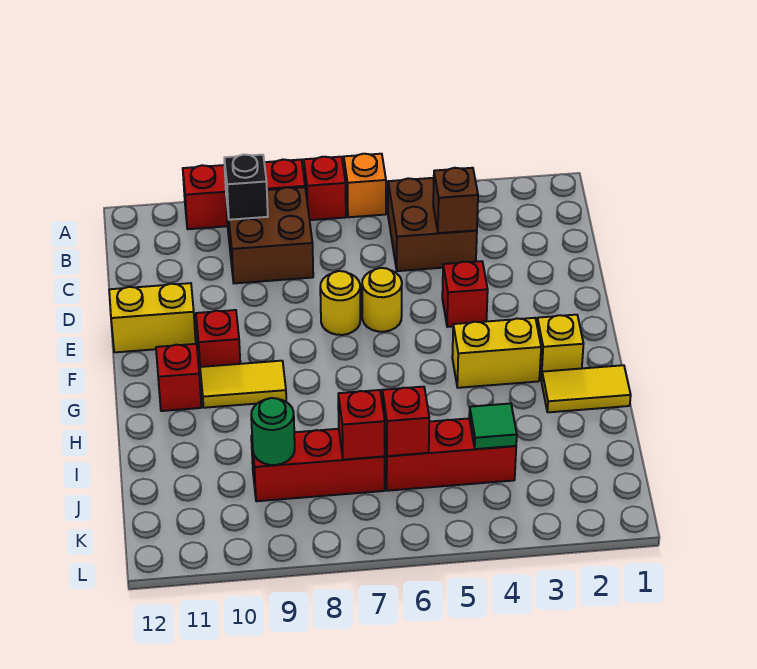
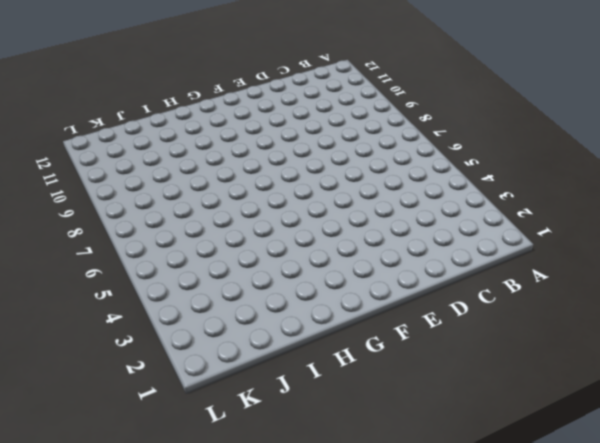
none -> orange 1x1 brick [344,154,386,217]
none -> red 1x1 brick [304,157,346,220]
none -> red 1x3 brick [183,160,305,229]

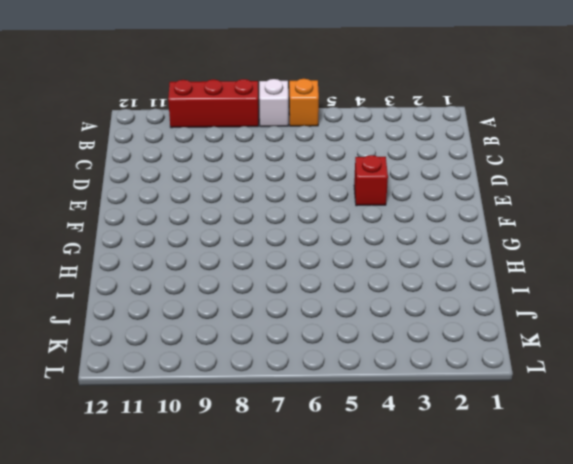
white 1x1 brick [259,79,288,127] -> red 1x1 brick [304,157,346,220]
none -> brown 2x2 brick [388,178,477,271]
none -> brown 2x2 brick [226,187,313,283]
none -> yellow 1x1 round brick [362,268,402,332]

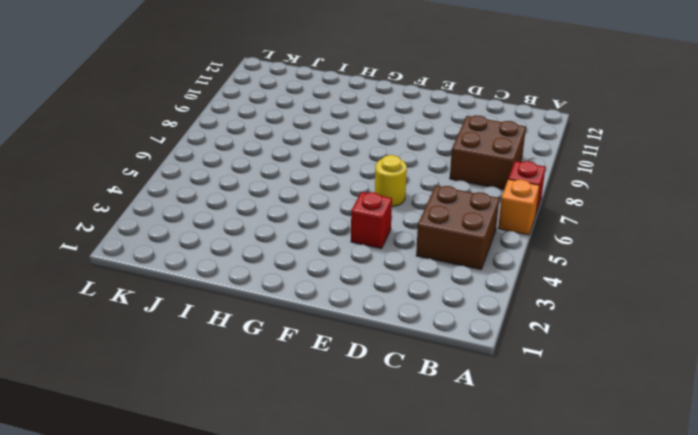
none -> red 1x3 brick [183,160,305,229]
none -> yellow 1x1 round brick [320,271,360,335]
none -> yellow 1x2 brick [109,283,196,352]

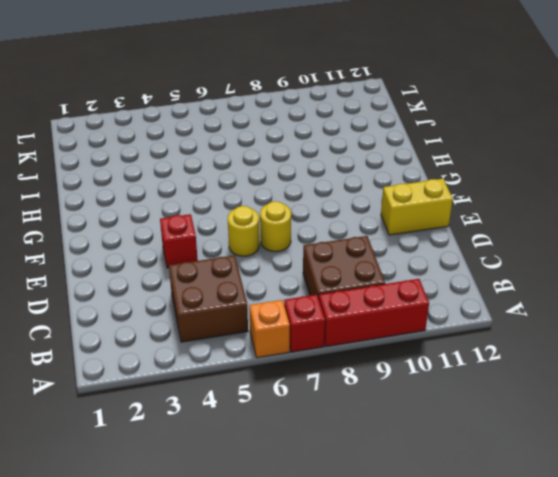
none -> red 1x1 brick [196,310,240,367]
none -> yellow 1x1 brick [537,315,583,381]
none -> yellow 1x2 brick [452,318,541,388]

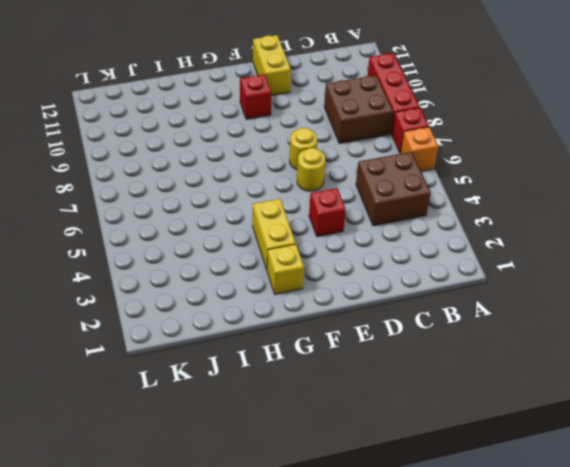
none -> yellow 1x2 tile [200,361,286,408]
none -> red 1x1 brick [156,344,201,411]
none -> yellow 1x2 tile [542,365,631,412]

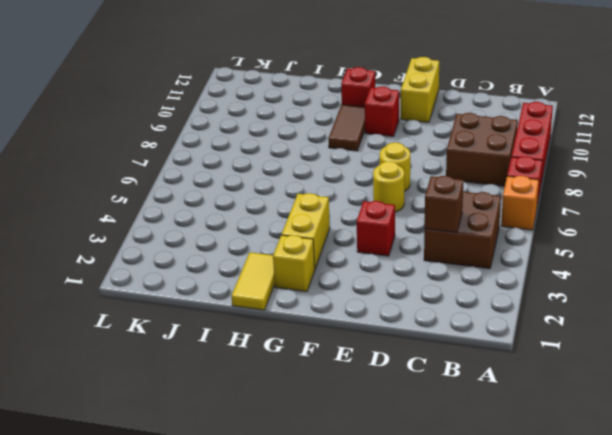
brown 1x2 tile [328,105,365,151] -> yellow 1x2 tile [200,361,286,408]
none -> red 1x3 brick [384,418,516,491]
none -> red 1x3 brick [251,429,385,501]
none -> black 1x1 brick [224,155,268,220]

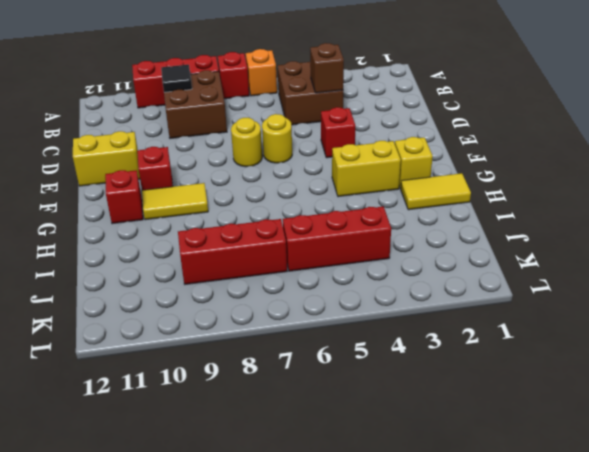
black 1x1 tile [161,65,192,92] -> black 1x1 brick [224,155,268,220]
none -> green 1x1 tile [469,403,517,449]
none -> red 1x1 brick [382,387,429,456]
none -> red 1x1 brick [338,390,385,460]

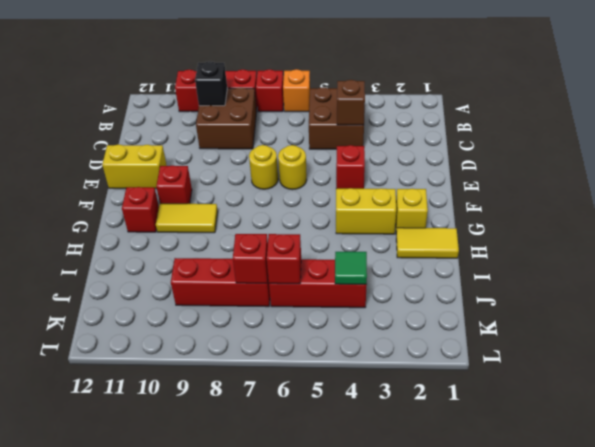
none -> green 1x1 round brick [251,398,295,465]

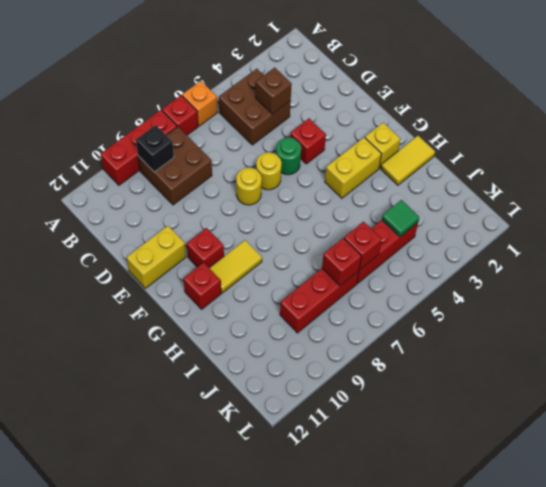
green 1x1 round brick [276,137,301,175] -> green 1x1 round brick moved to [251,398,295,465]

